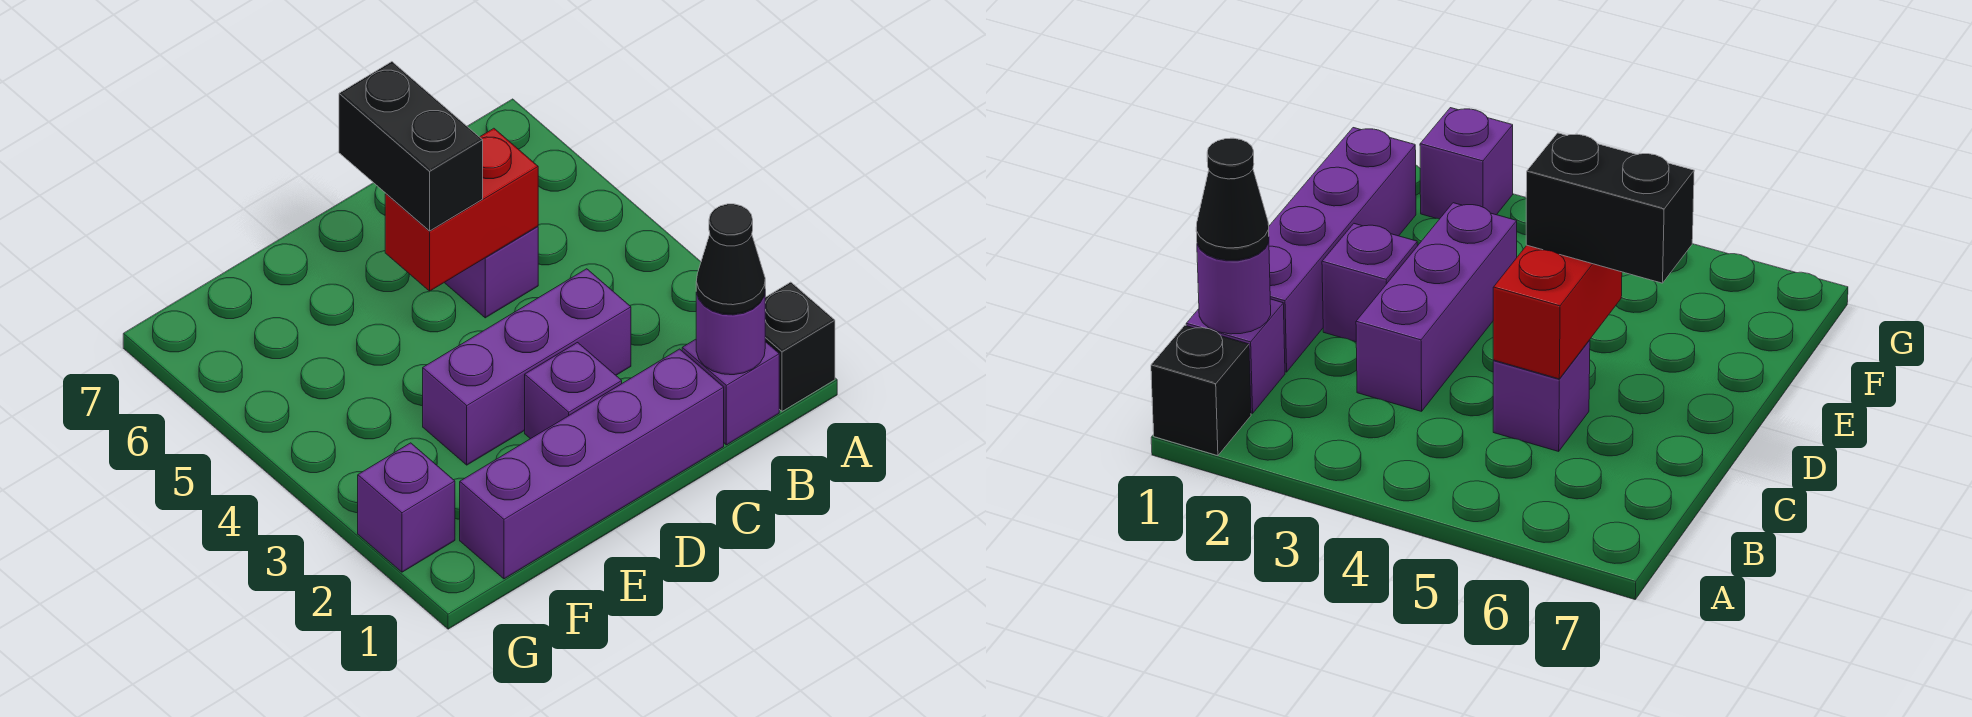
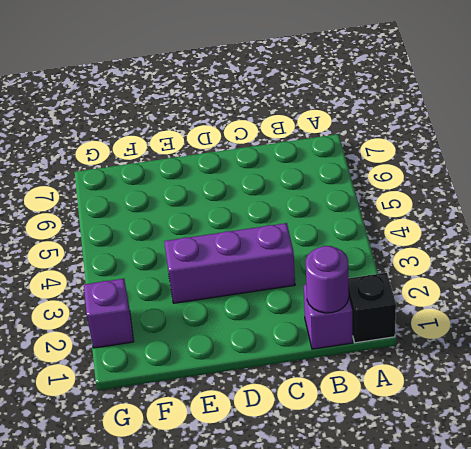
none -> purple 1x4 brick [460,349,724,579]
none -> purple 1x1 brick [445,226,538,318]

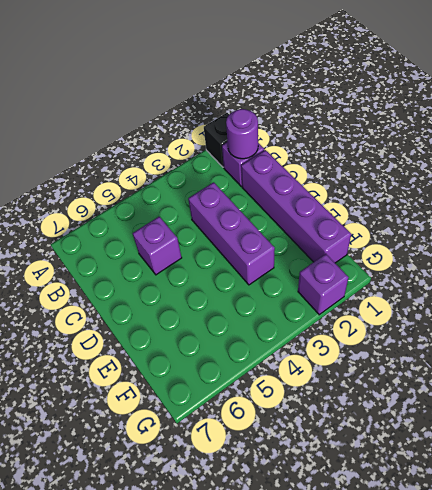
none -> purple 1x1 brick [525,343,622,439]
none -> red 1x2 brick [385,128,538,291]

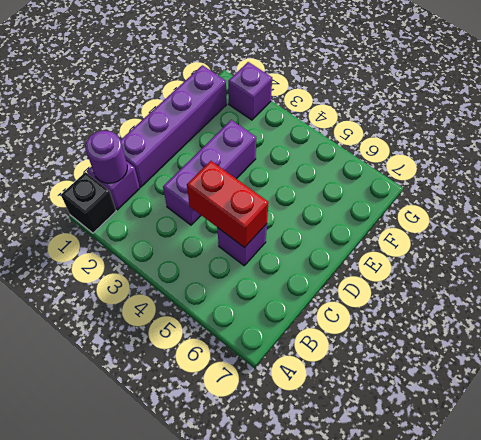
red 1x2 brick [187,161,269,248] -> red 1x2 brick turned to [385,128,538,291]
none -> purple 1x1 brick [525,343,622,439]
none -> black 1x1 cone [696,204,765,315]

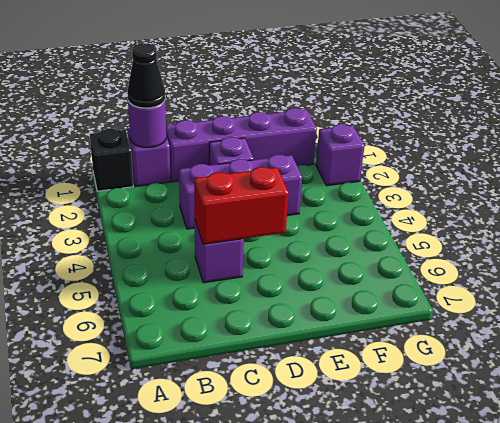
none -> black 1x2 brick [339,62,483,231]

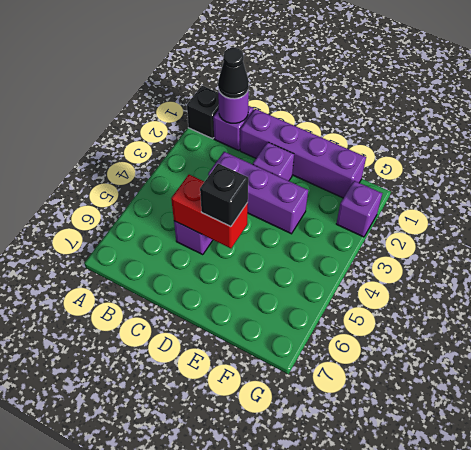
black 1x1 brick [200,164,248,227] -> black 1x2 brick [339,62,483,231]

